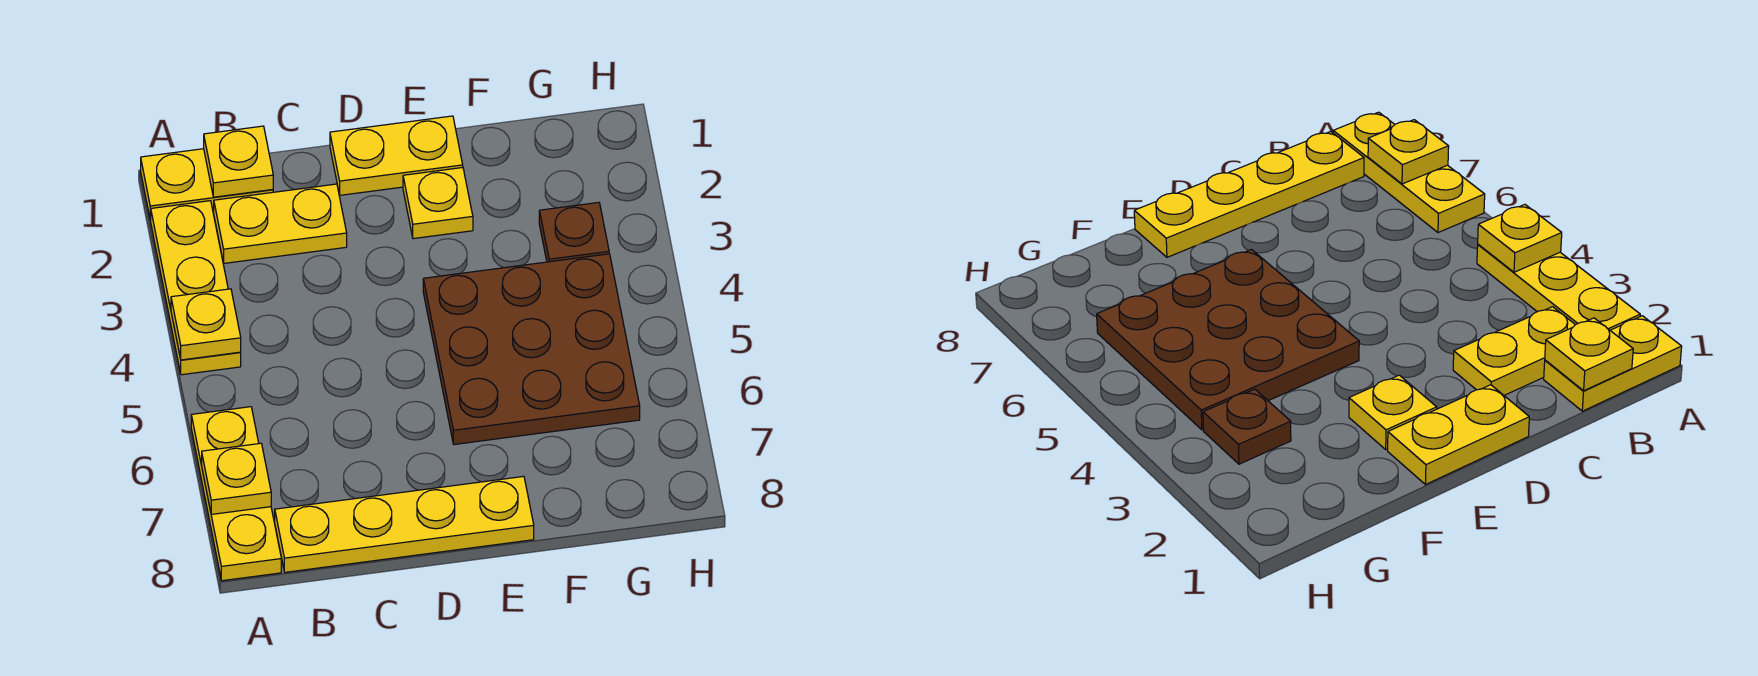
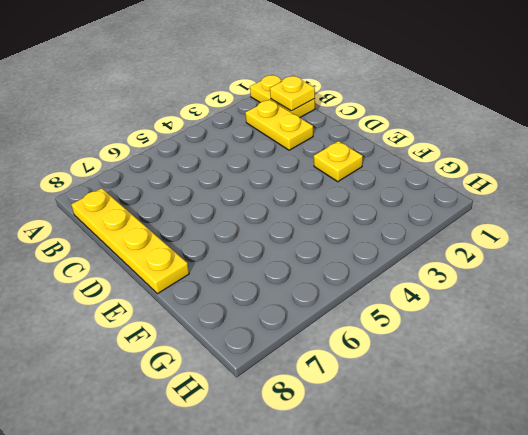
none -> yellow 1x3 plate [151,201,241,375]
none -> yellow 1x3 plate [191,407,281,581]
none -> yellow 1x2 plate [330,116,463,195]

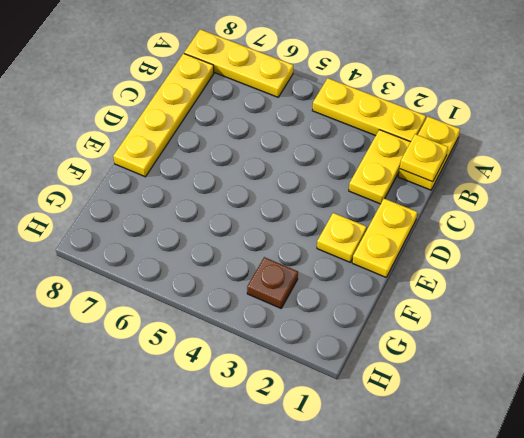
none -> brown 3x3 plate [423,254,640,444]
none -> yellow 1x1 plate [171,289,241,360]
none -> yellow 1x1 plate [202,443,271,514]

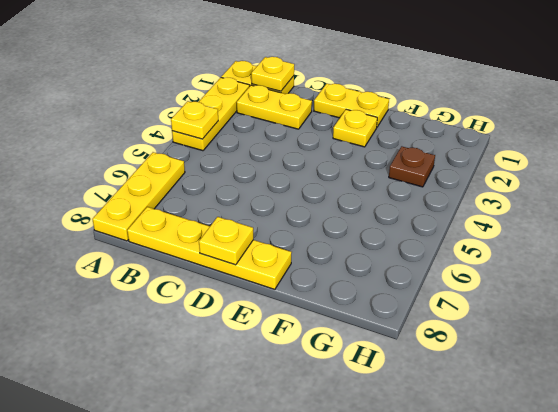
yellow 1x1 plate [199,217,253,265] -> yellow 1x1 plate moved to [202,443,271,514]
none -> brown 3x3 plate [423,254,640,444]

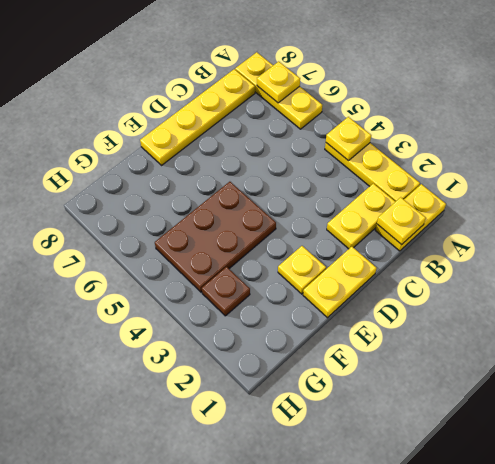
brown 2x3 plate [155,182,276,292] -> brown 3x3 plate [423,254,640,444]

